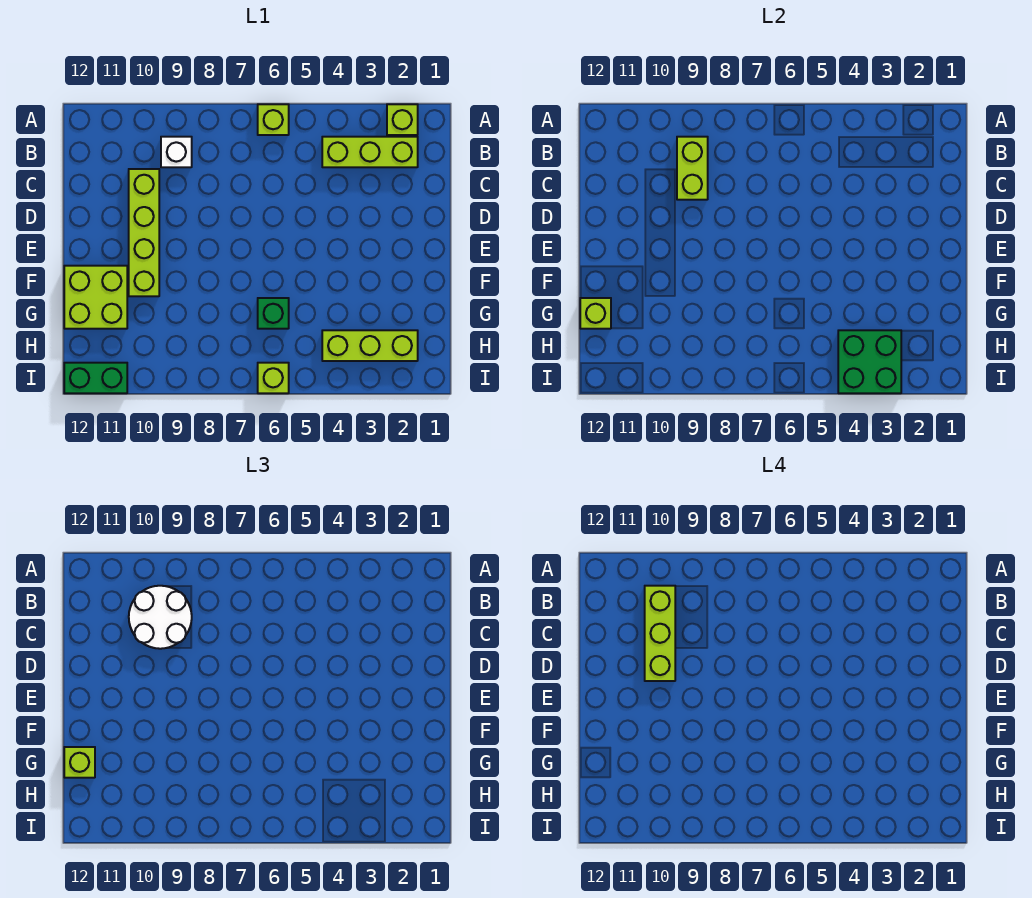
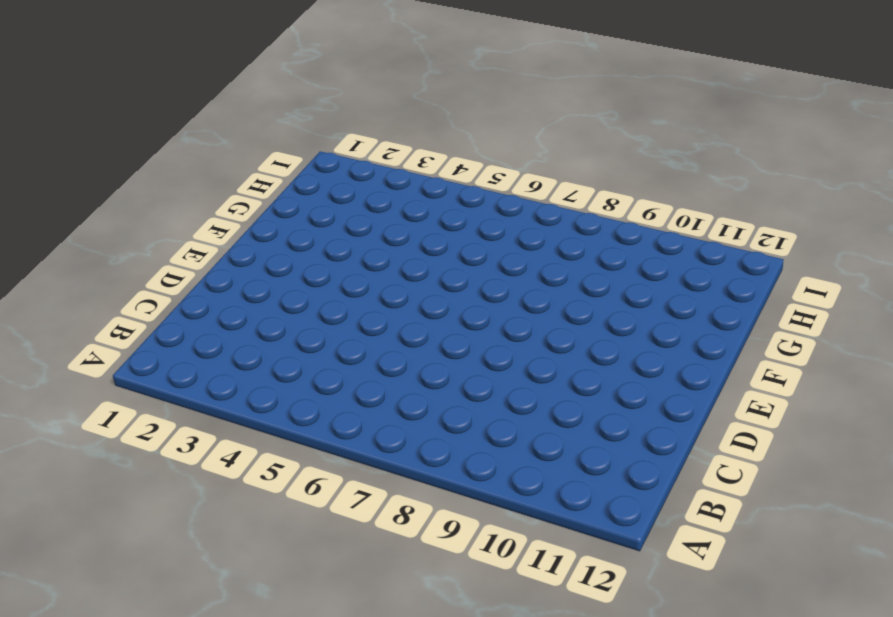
none -> lime 1x1 brick [387,104,418,135]
none -> lime 1x1 brick [258,104,289,135]
none -> lime 1x3 brick [322,137,418,167]

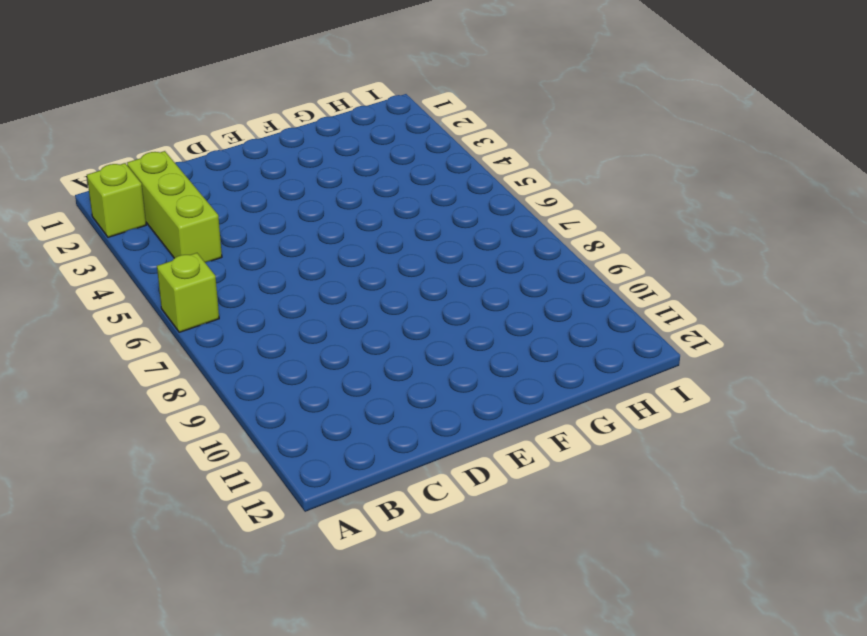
none -> white 1x1 brick [161,137,192,167]
none -> lime 1x4 brick [129,169,159,296]
none -> lime 2x2 brick [64,266,127,329]

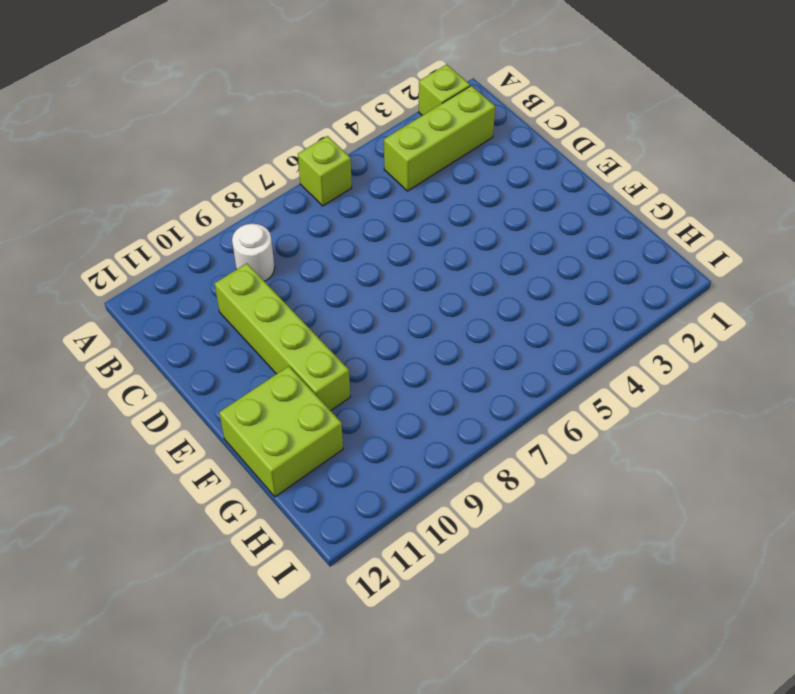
white 1x1 round brick [232,224,275,281] -> white 1x1 brick [161,137,192,167]
none -> green 1x1 brick [258,298,289,329]
none -> lime 1x3 brick [322,330,418,361]
none -> lime 1x1 brick [258,363,289,393]

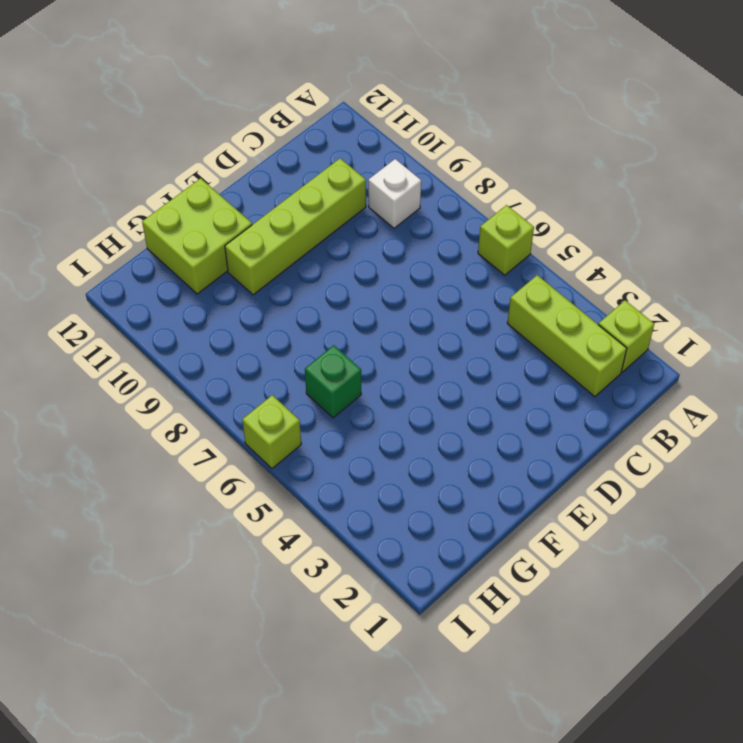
none -> lime 1x3 brick [322,330,418,361]
none -> green 1x2 brick [64,363,127,393]
none -> lime 1x2 brick [677,137,708,200]

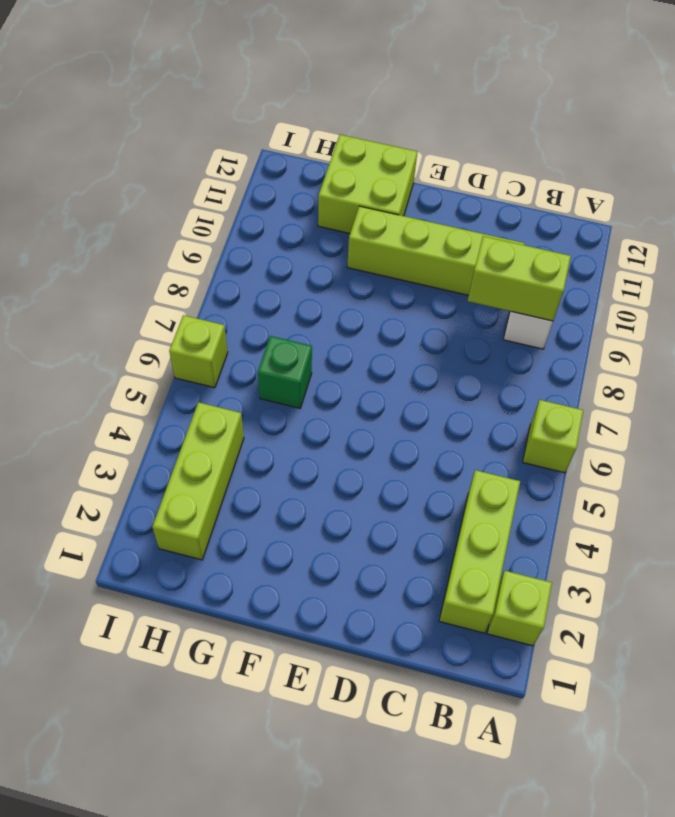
none -> green 1x2 brick [64,363,127,393]
none -> lime 1x1 brick [580,298,611,329]
none -> green 2x2 brick [838,330,901,393]

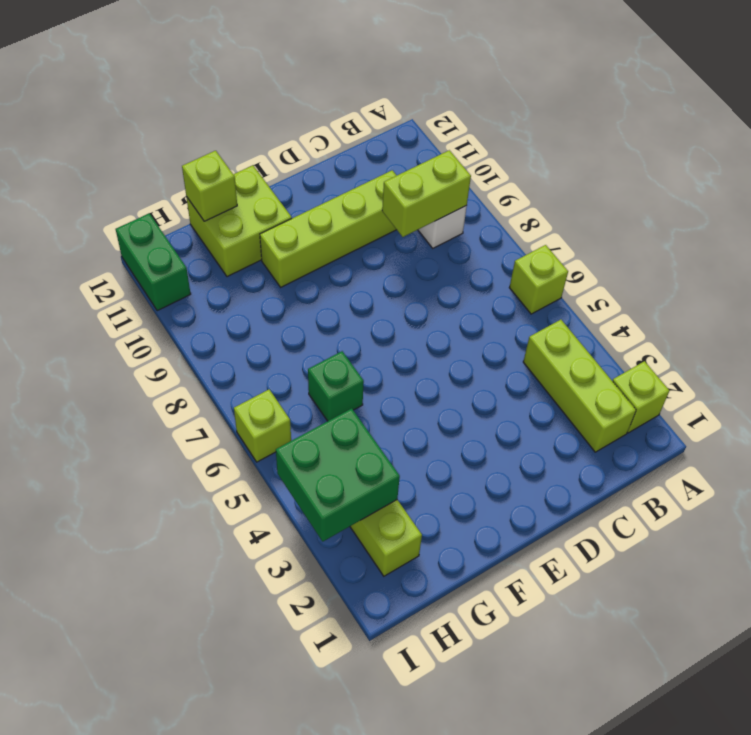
none -> white 2x2 round brick [129,586,192,649]
none -> lime 1x1 brick [64,747,95,778]
none -> lime 1x3 brick [645,586,675,681]

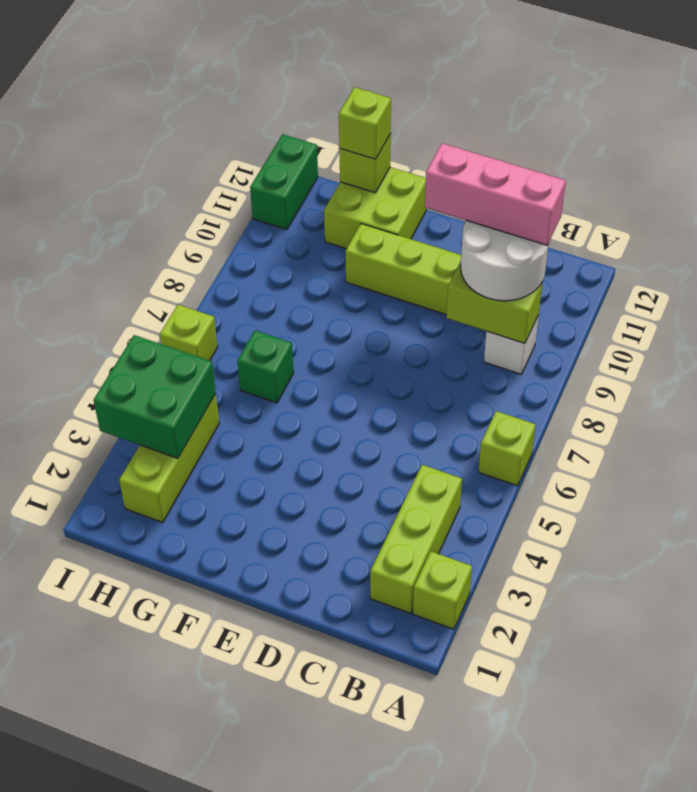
pink 1x3 brick [425,143,566,245] -> lime 1x3 brick [645,586,675,681]

